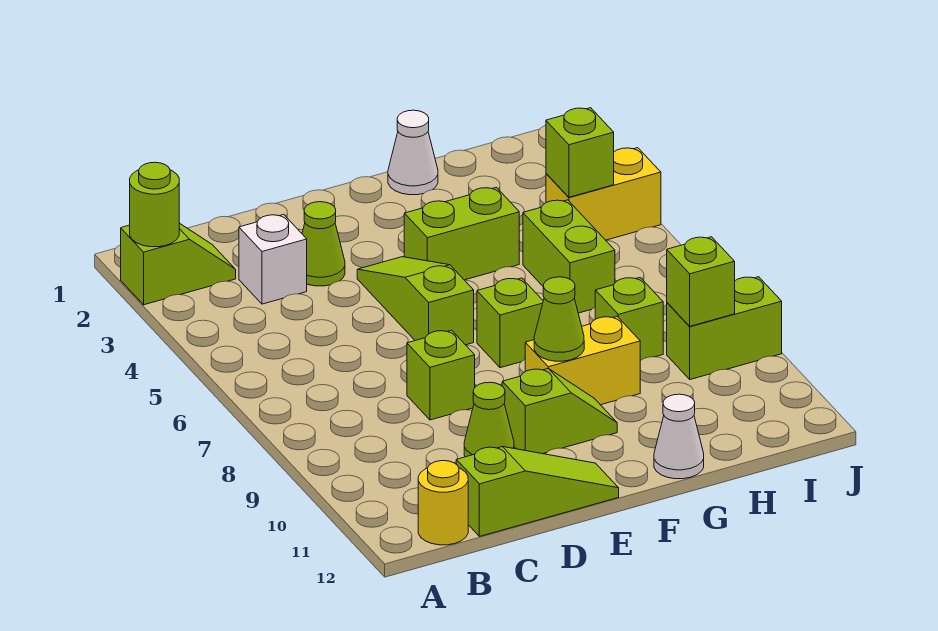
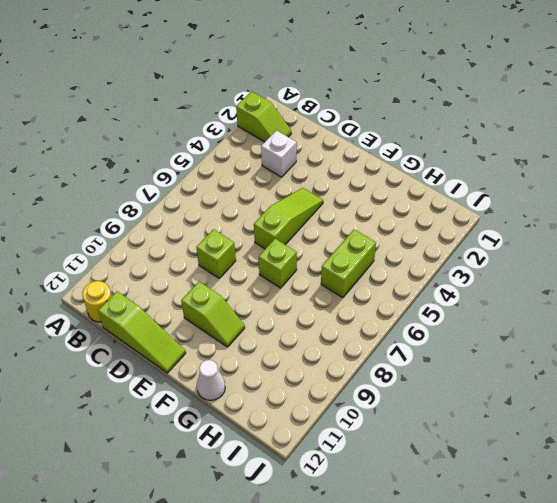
none -> lime 1x1 cone [302,202,345,286]
none -> lime 1x1 cone [464,382,514,457]
none -> lime 1x2 brick [404,187,519,280]

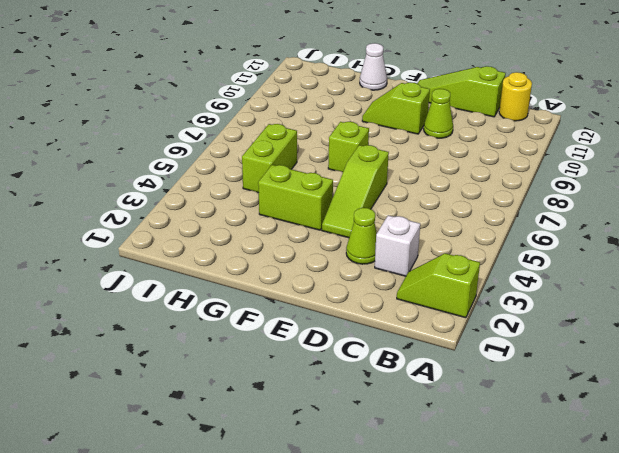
none -> lime 1x1 brick [407,330,475,420]
none -> yellow 1x2 brick [525,317,640,405]
none -> white 1x1 cone [388,110,438,195]

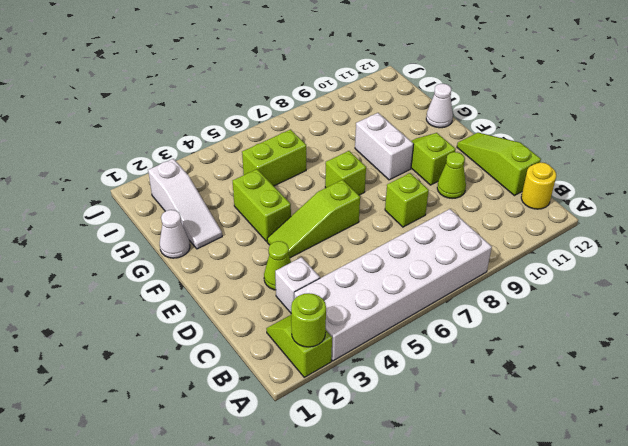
white 2x6 brick [294,209,492,361] -> none
white 1x2 brick [355,113,413,180] -> yellow 1x2 brick [525,317,640,405]
white 1x3 slope [148,159,222,249] -> none
none -> lime 1x1 brick [595,278,663,361]
none -> yellow 1x2 brick [546,148,661,240]
none -> lime 1x2 brick [667,277,782,380]

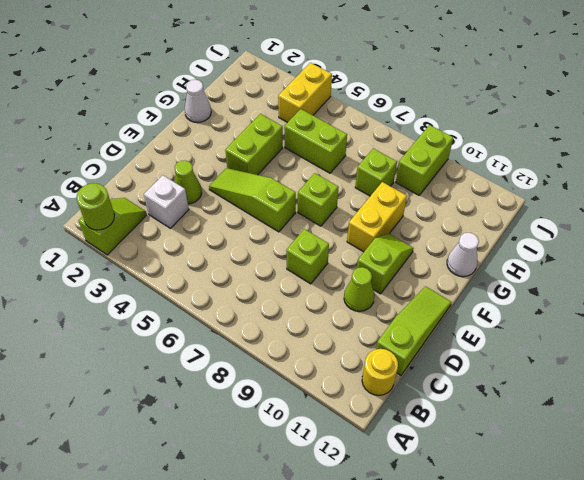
none -> lime 1x1 cone [534,277,584,361]
none -> lime 1x1 brick [546,108,614,197]
none -> lime 1x1 brick [667,237,735,326]

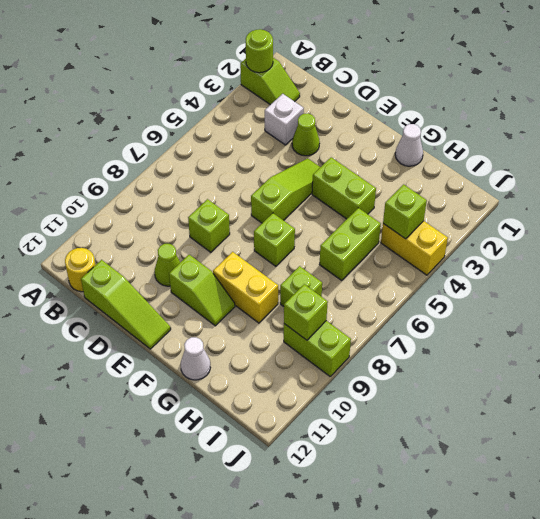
none -> lime 1x1 cone [534,277,584,361]

